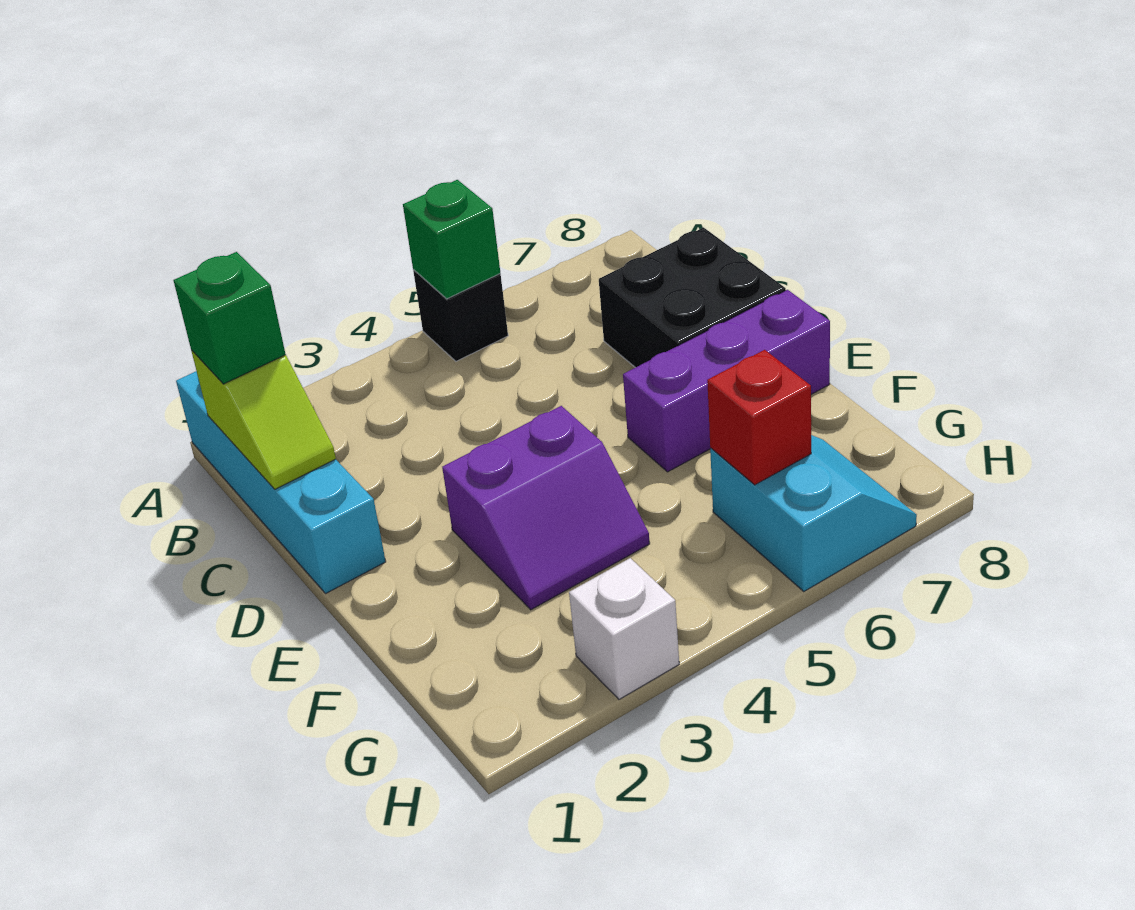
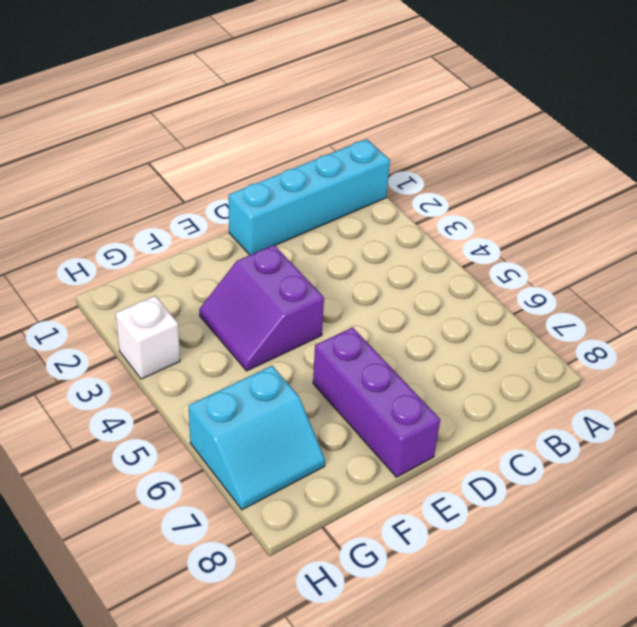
none -> black 1x1 brick [413,270,508,361]
none -> black 2x2 brick [599,227,786,368]

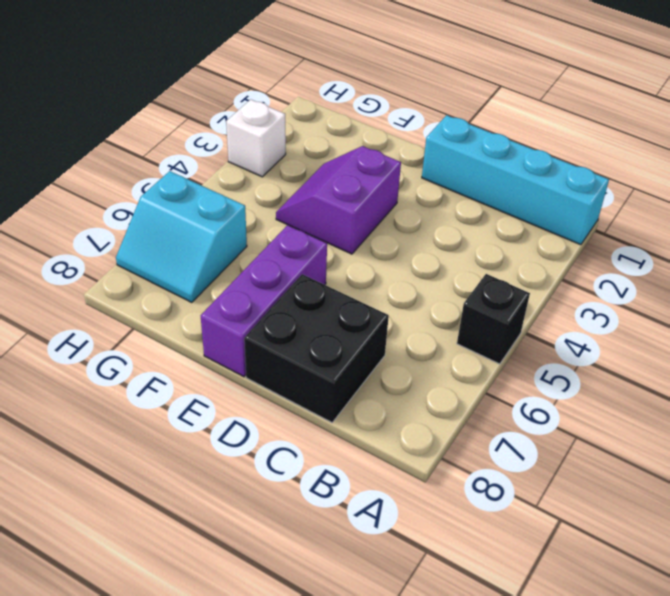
none -> green 1x1 brick [403,180,500,299]
none -> lime 1x2 slope [191,350,336,489]

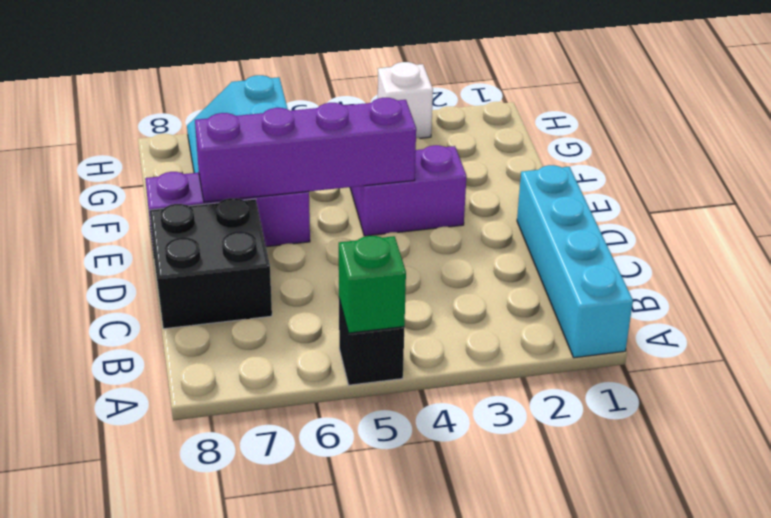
purple 1x4 brick [195,98,416,202] -> none
none -> lime 1x2 slope [191,350,336,489]
none -> red 1x1 brick [707,350,811,485]

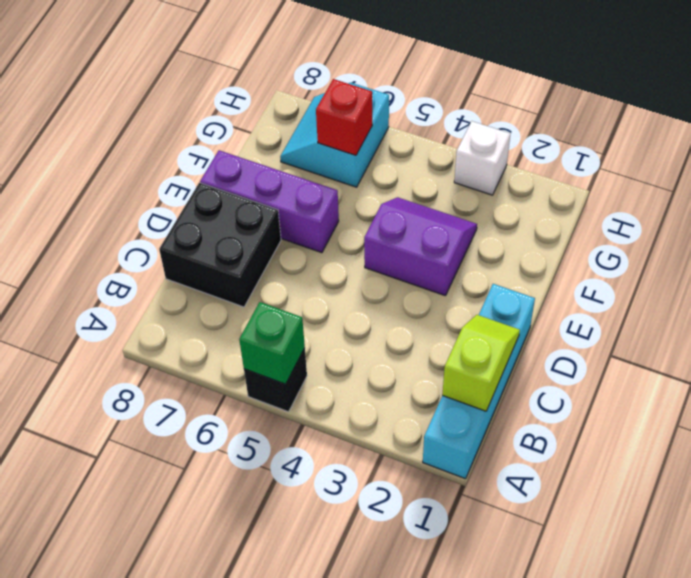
none -> green 1x1 brick [174,252,286,384]

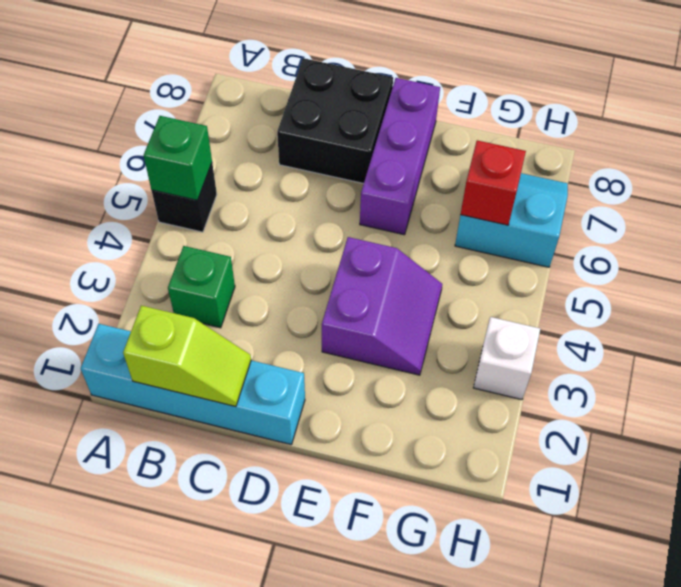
green 1x1 brick [168,246,235,328] -> green 1x1 brick moved to [174,252,286,384]

